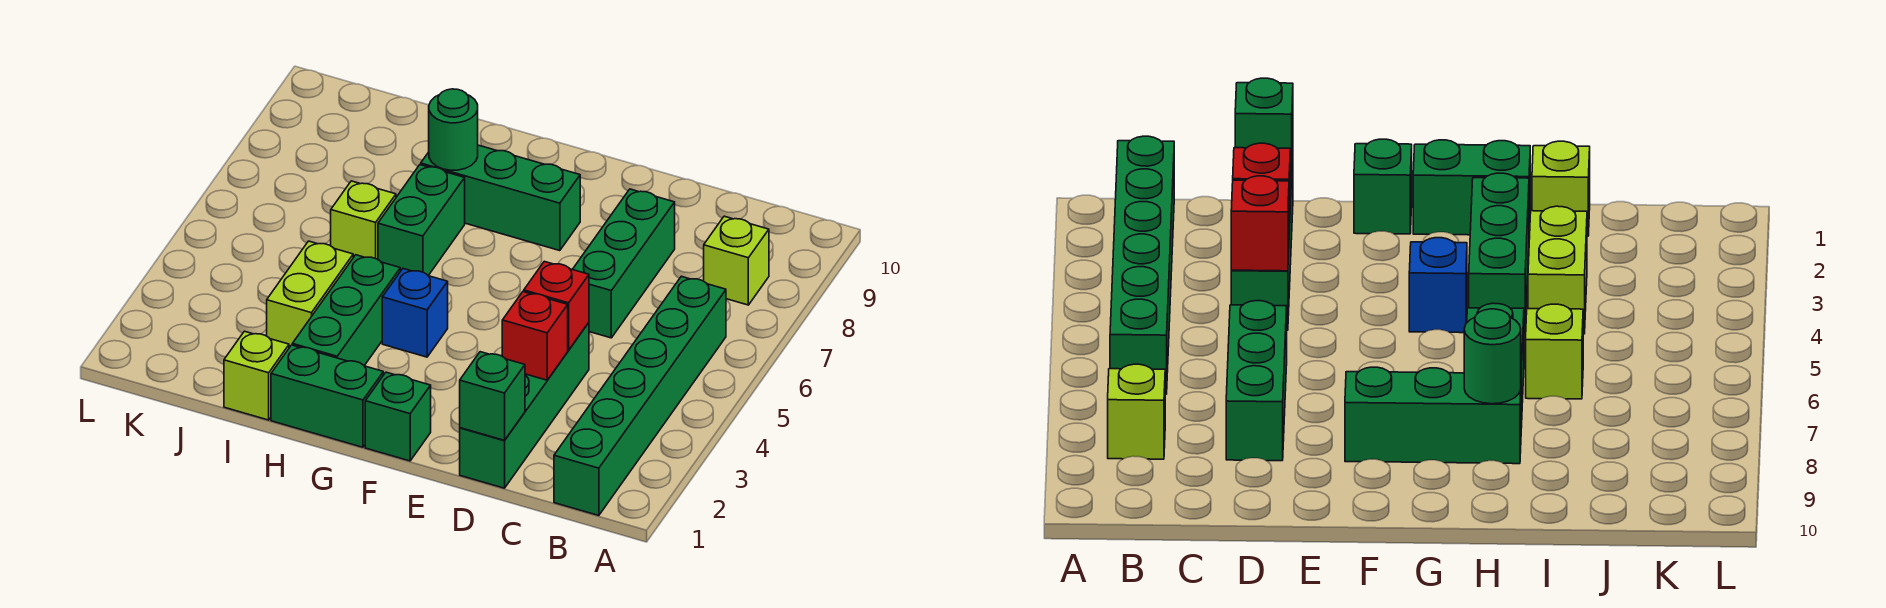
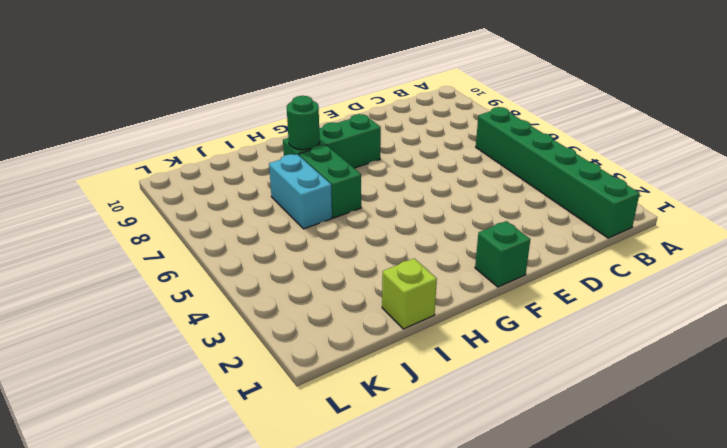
cyan 1x2 brick [269,154,332,229] -> lime 1x1 brick [331,181,396,259]
none -> lime 1x1 brick [704,216,769,305]
none -> green 1x4 brick [460,323,589,488]
none -> green 1x3 brick [573,189,675,338]

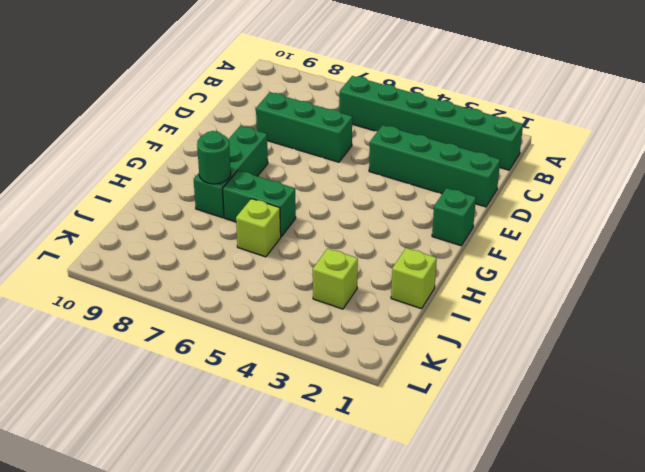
lime 1x1 brick [313,248,358,309] -> lime 1x1 brick moved to [704,216,769,305]
none -> green 1x2 brick [271,345,383,447]
none -> blue 1x1 brick [382,269,448,357]
none -> green 1x3 brick [292,255,400,366]

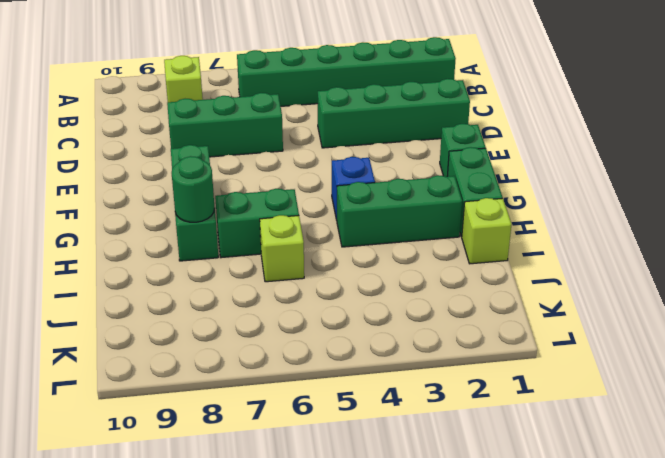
none -> lime 1x2 brick [267,241,353,348]
none -> green 1x1 brick [460,352,525,440]
none -> red 1x1 brick [502,292,568,380]

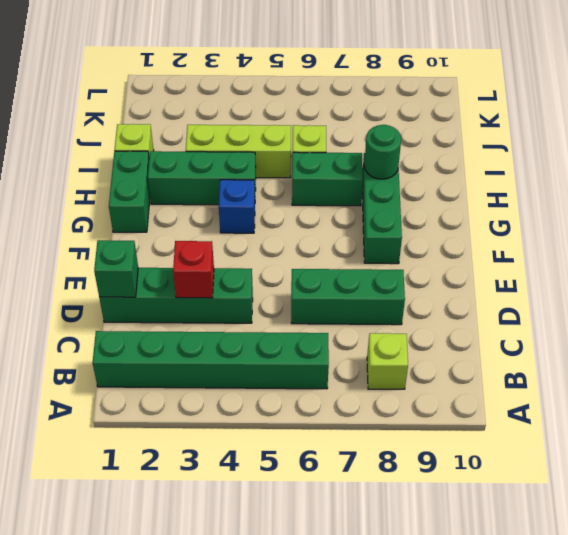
lime 1x3 brick [186,125,291,178] -> lime 1x2 brick [267,241,353,348]
none -> green 1x1 brick [365,372,431,461]
none -> red 1x1 brick [524,261,589,350]

